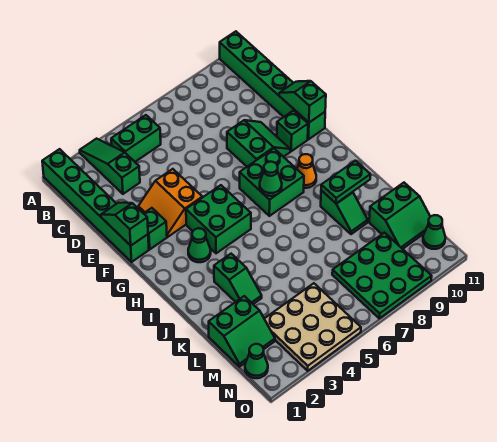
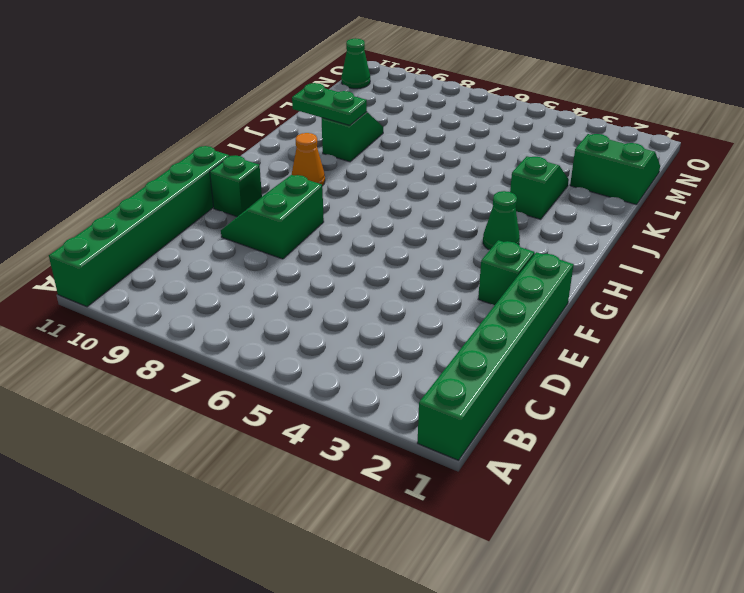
none -> green 1x3 slope [80,139,140,194]
none -> green 1x2 brick [111,115,161,162]
none -> orange 2x2 slope [138,169,202,237]

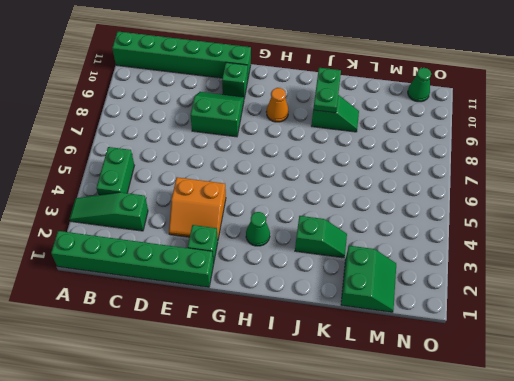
none -> green 2x2 brick [186,185,251,253]
none -> green 2x2 brick [240,149,304,216]
none -> green 2x2 slope [369,183,430,249]

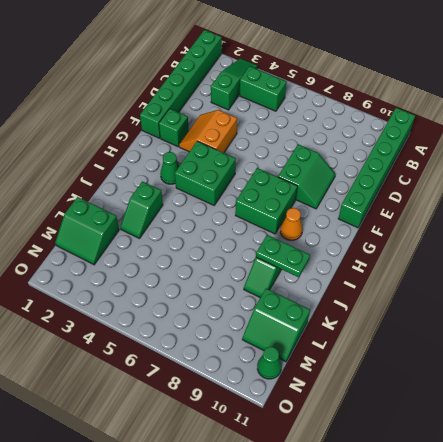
none -> green 1x1 brick [277,111,308,151]
none -> tan 3x3 plate [265,283,361,371]
none -> green 3x3 plate [332,233,432,318]

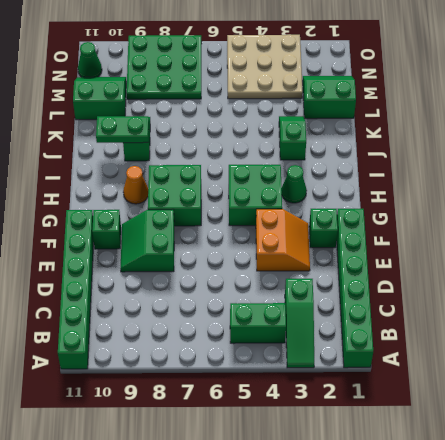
none -> green 1x1 cone [245,344,268,378]
none -> green 1x2 slope [101,203,148,246]
none -> green 1x2 slope [279,81,326,122]

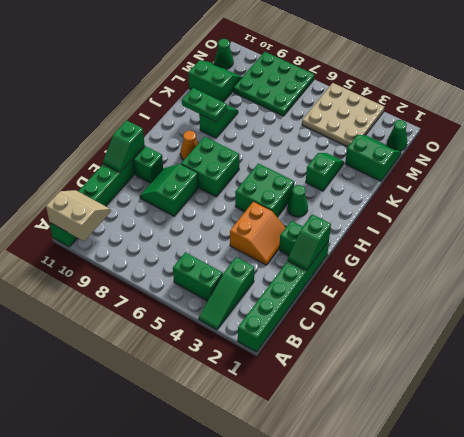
tan 2x2 slope [46,190,111,241] -> none
none -> green 1x1 cone [260,162,282,196]

